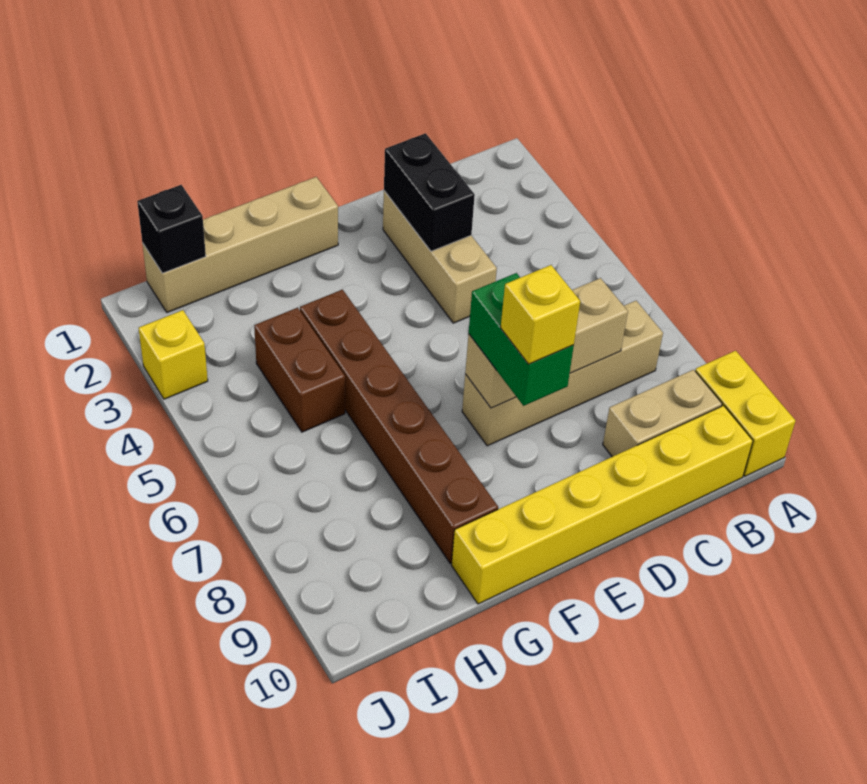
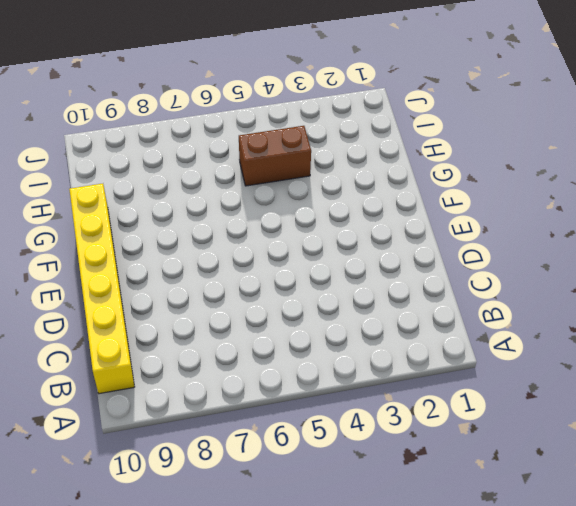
none -> yellow 1x2 brick [695,351,795,476]
none -> tan 1x4 brick [462,301,663,446]
none -> tan 1x2 brick [603,370,722,457]

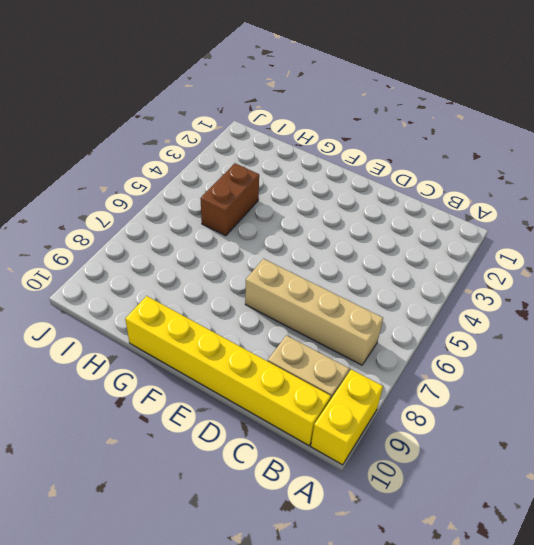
none -> tan 1x3 brick [383,191,497,323]
none -> tan 1x4 brick [142,177,338,312]
none -> brown 1x6 brick [300,290,498,563]

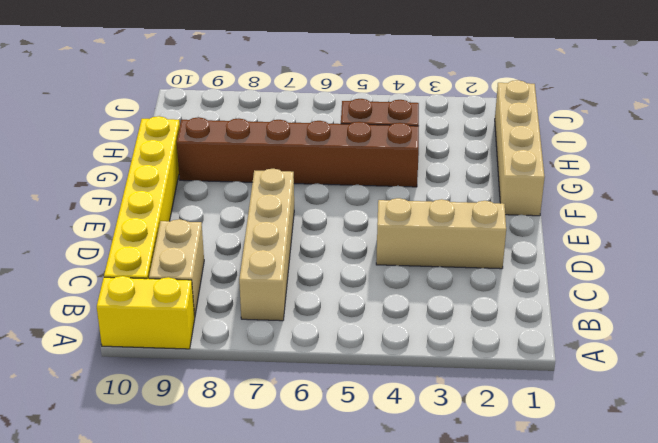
none -> yellow 1x1 brick [139,310,208,399]
none -> tan 1x3 brick [465,278,628,408]
none -> black 1x2 brick [384,133,475,251]

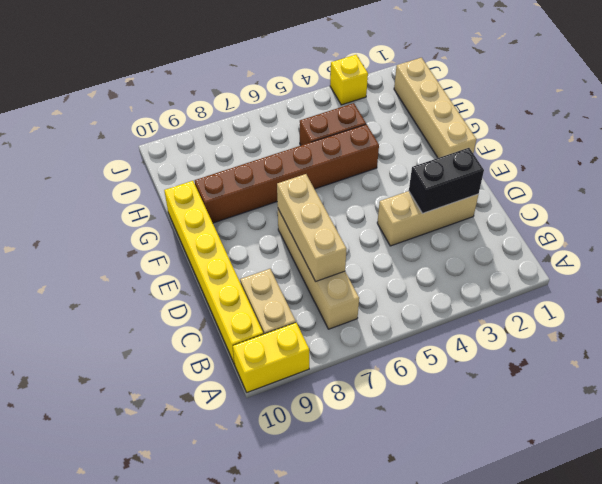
none -> black 1x1 brick [137,185,206,273]
none -> green 1x2 brick [469,273,574,406]
none -> yellow 1x1 brick [501,265,580,364]

